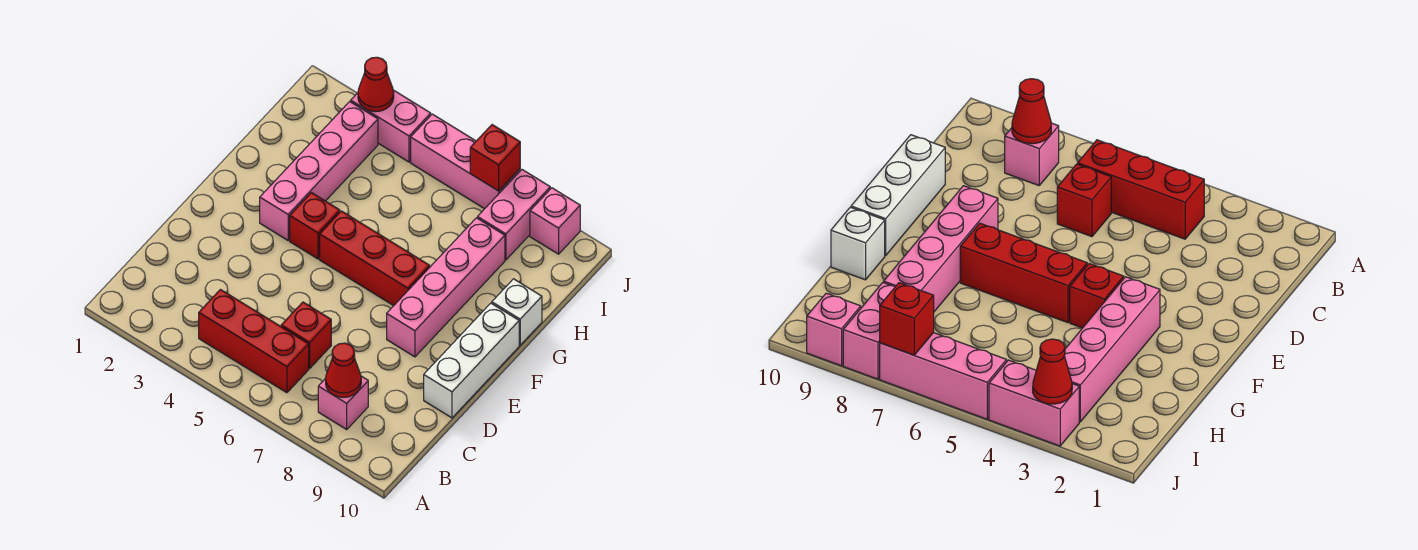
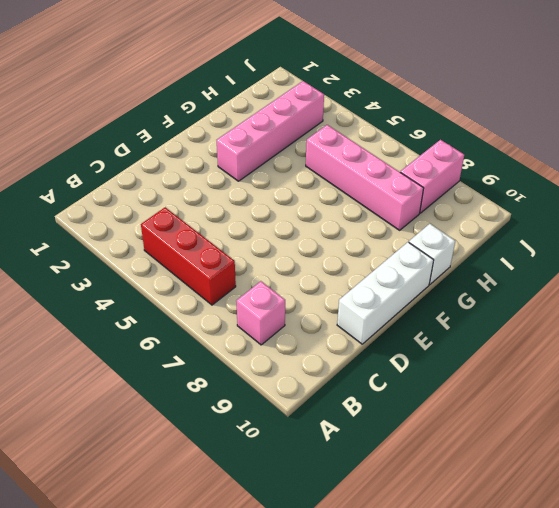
pink 1x4 brick [306,125,424,230] -> pink 1x4 brick turned to [387,218,505,357]
none -> red 1x1 brick [281,302,331,368]
none -> red 1x1 brick [290,193,340,259]
none -> red 1x3 brick [320,211,430,306]

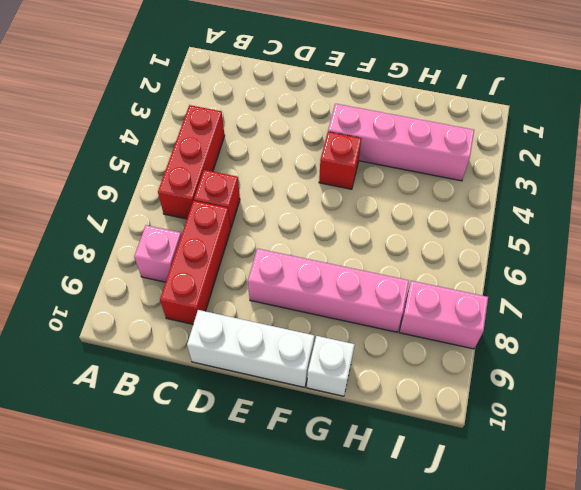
red 1x3 brick [160,201,231,324] -> red 1x3 brick moved to [320,211,430,306]
none -> pink 1x2 brick [351,90,431,162]
none -> pink 1x3 brick [411,114,520,209]
none -> pink 1x1 brick [530,188,580,254]

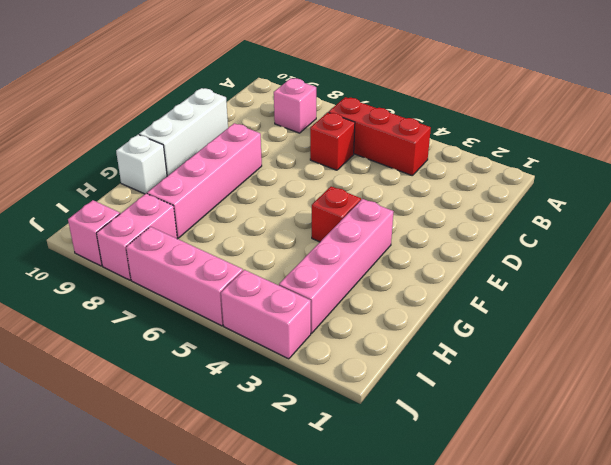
none -> red 1x3 brick [320,211,430,306]
none -> red 1x1 cone [326,343,361,397]
none -> red 1x1 cone [358,57,394,112]

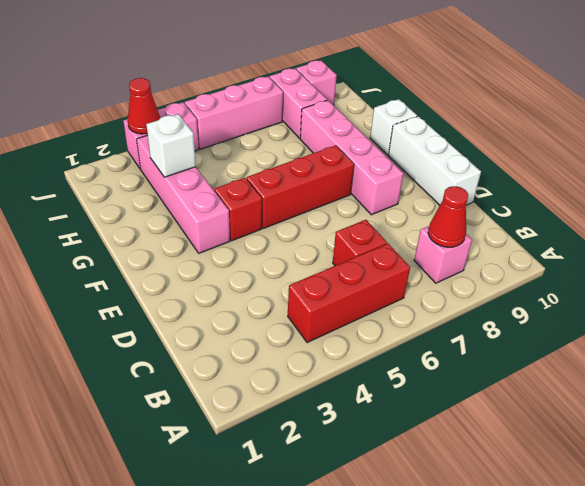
white 1x1 brick [146,114,196,177] -> none
none -> red 1x1 brick [470,125,520,191]

